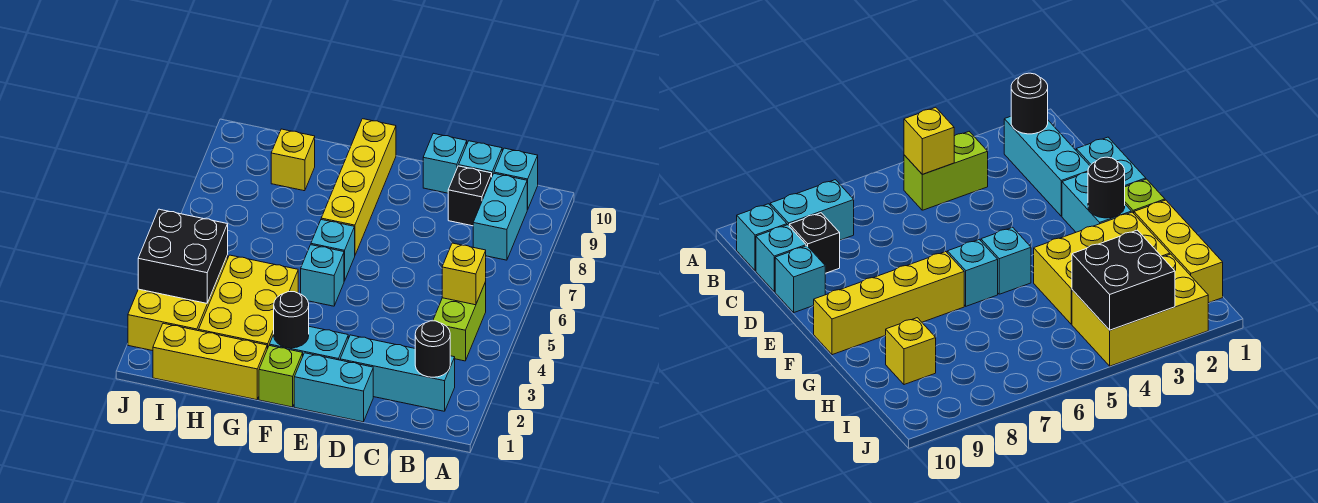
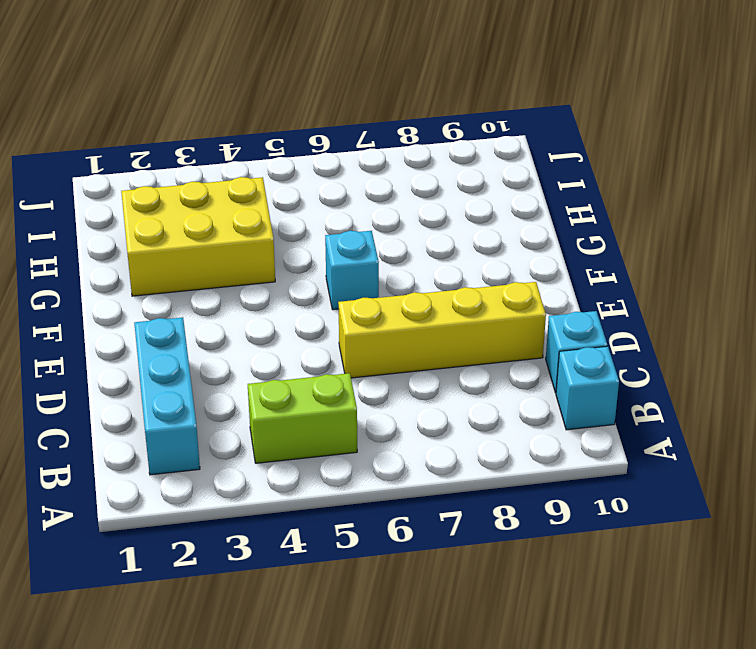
yellow 1x4 brick [338,282,546,378] -> yellow 1x4 brick moved to [321,119,396,255]
none -> cyan 1x2 brick [473,174,527,260]
none -> black 1x1 brick [448,166,492,226]
none -> cyan 1x2 brick [294,353,373,422]

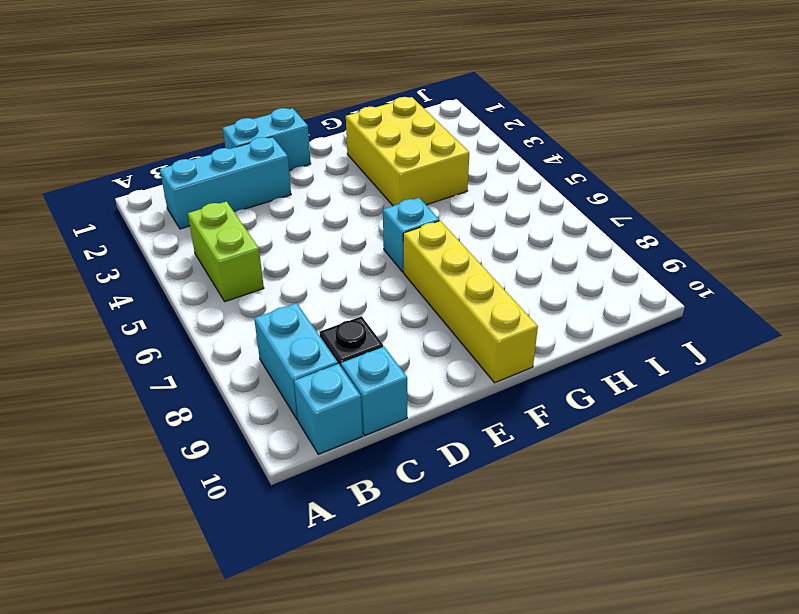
none -> cyan 1x1 brick [423,133,467,193]
none -> cyan 1x2 brick [269,327,348,360]
none -> lime 1x1 brick [259,346,303,407]

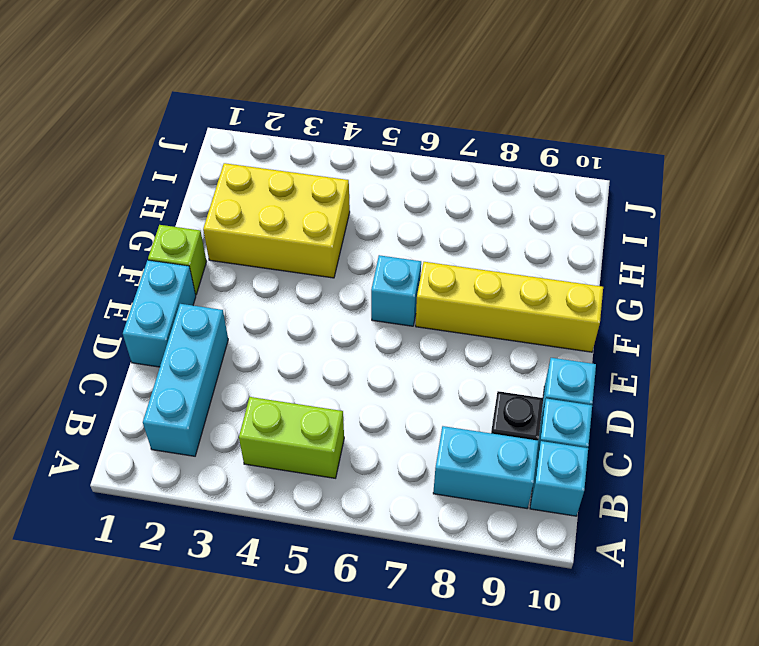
none -> cyan 1x2 brick [269,327,348,360]
none -> cyan 1x1 brick [301,245,344,306]
none -> yellow 1x3 brick [153,323,267,400]

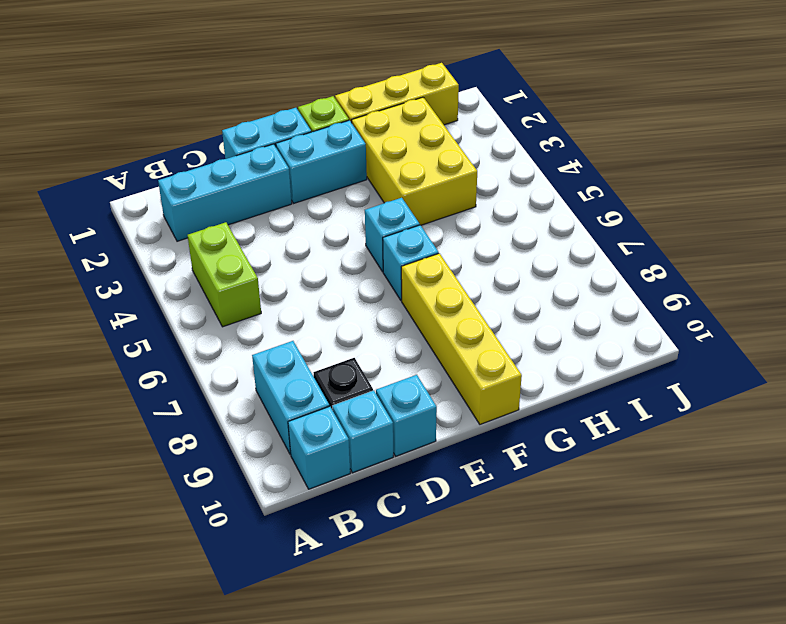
none -> yellow 1x1 brick [271,129,315,191]
none -> yellow 2x3 brick [128,255,228,351]
none -> black 1x1 round brick [415,321,450,377]

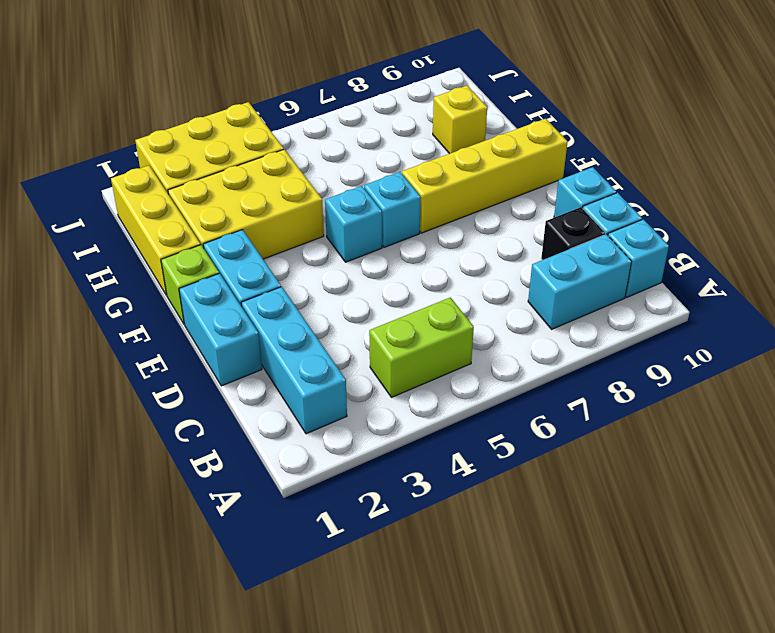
none -> black 1x1 round brick [415,321,450,377]
none -> yellow 1x1 brick [442,243,486,305]
none -> black 1x1 round brick [274,292,309,348]

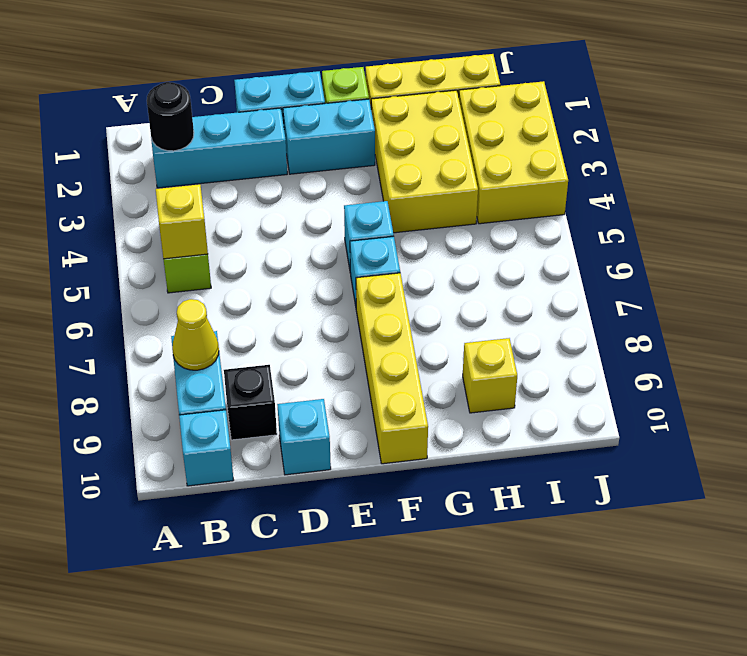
yellow 1x1 cone [172,299,219,370] -> none
none -> cyan 1x1 brick [459,141,502,176]
none -> black 1x1 round brick [274,292,309,348]
none -> black 2x2 brick [138,209,228,303]

